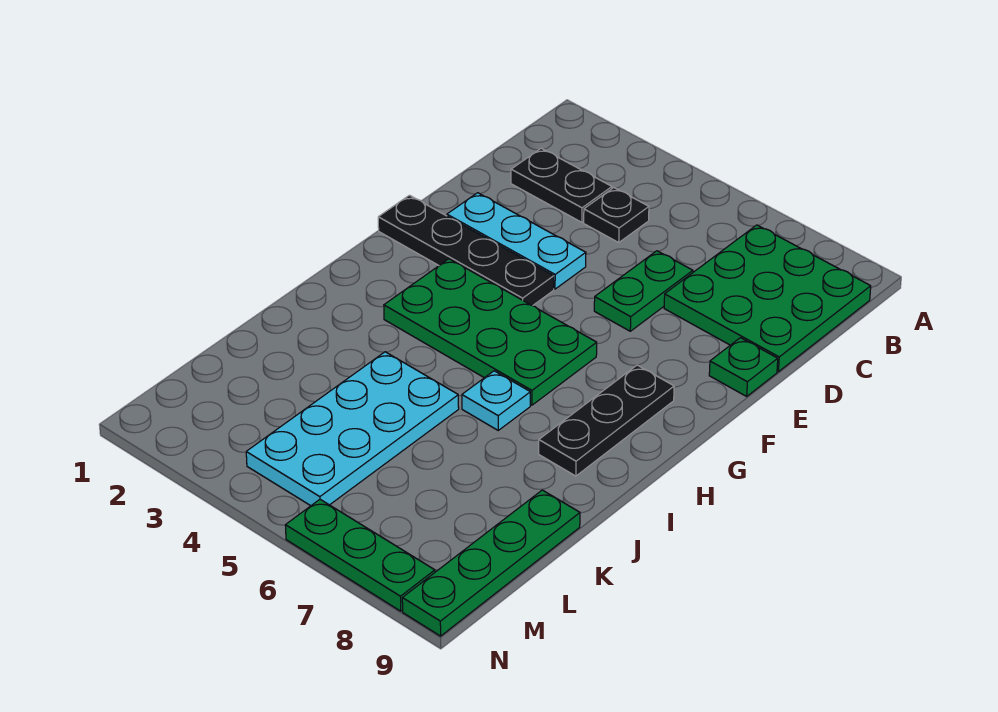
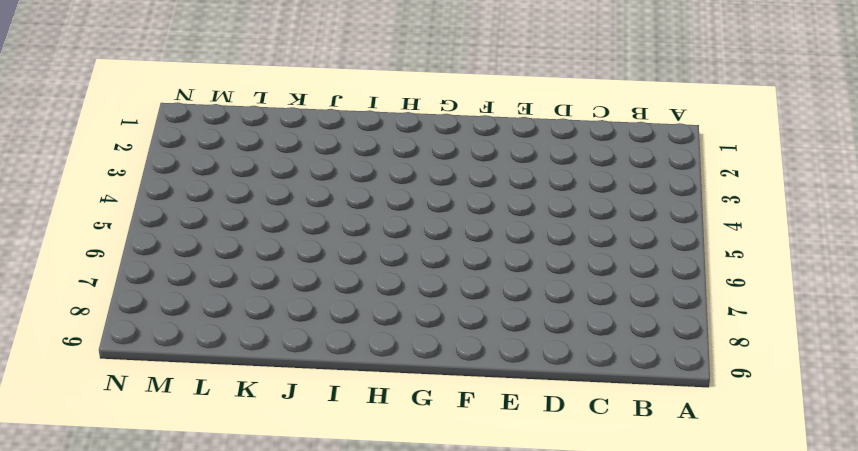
none -> green 3x3 plate [664,225,871,372]
none -> black 1x2 plate [511,148,612,222]
none -> black 1x1 plate [584,188,649,242]

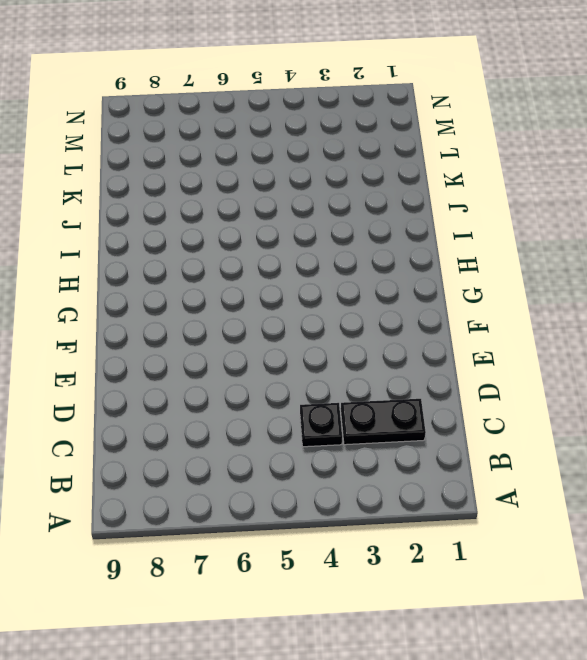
none -> green 3x3 plate [664,225,871,372]
none -> green 1x2 plate [594,251,693,331]
none -> cyan 1x3 plate [447,193,586,289]

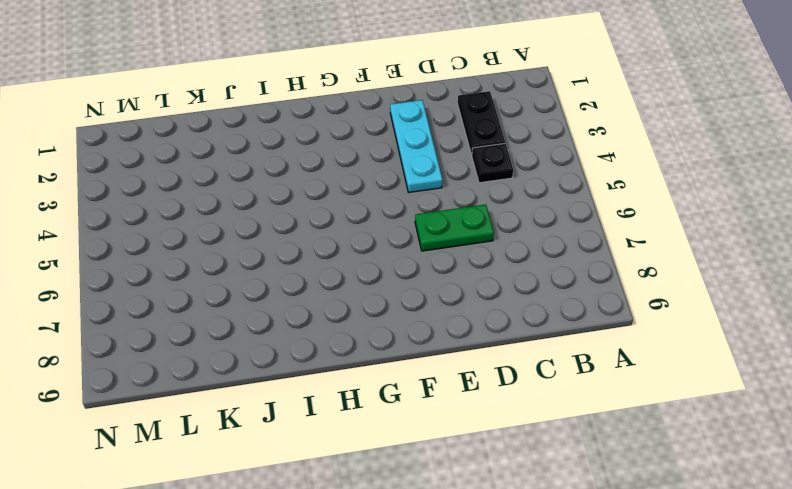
none -> green 3x3 plate [664,225,871,372]
none -> green 1x1 plate [709,338,778,396]
none -> black 1x4 plate [378,195,554,306]

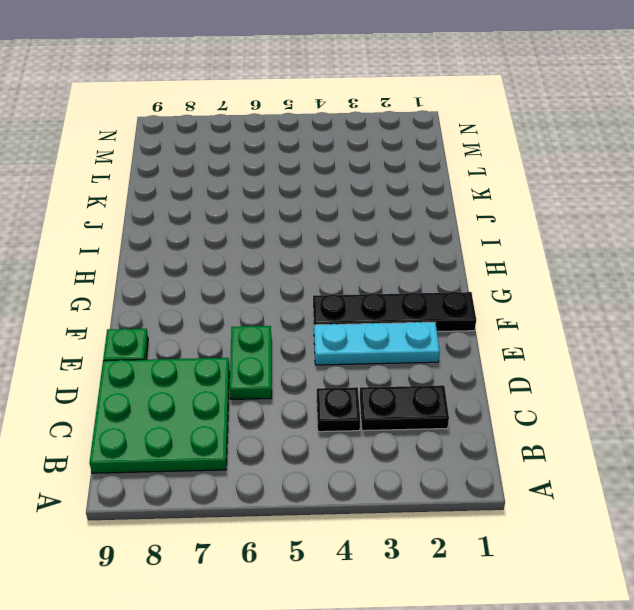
none -> green 2x4 plate [384,259,597,405]
none -> black 1x3 plate [539,365,674,476]
none -> cyan 1x1 plate [462,371,530,430]

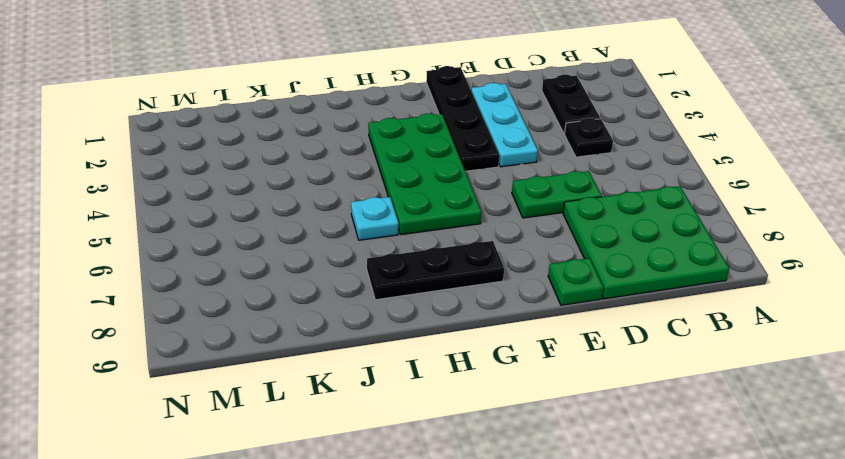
none -> cyan 2x4 plate [246,352,459,506]
none -> green 1x4 plate [402,490,580,636]
none -> green 1x3 plate [285,499,435,611]

